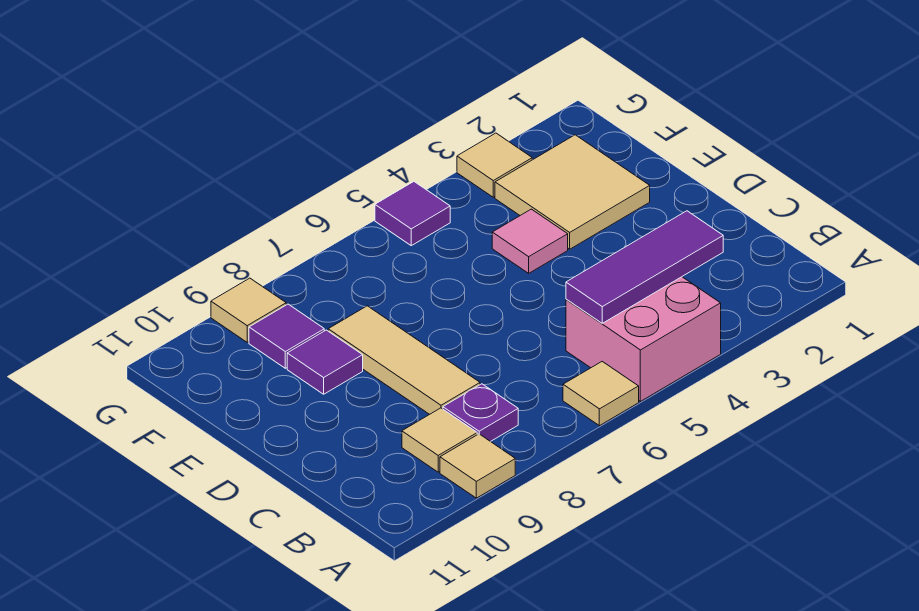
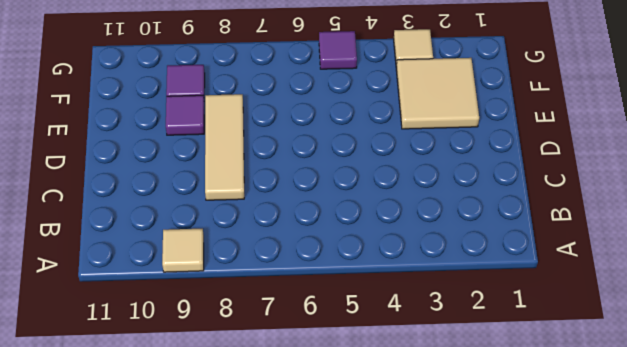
none -> pink 2x2 brick [566,277,721,401]
none -> tan 1x1 tile [563,362,639,426]
none -> purple 1x1 plate [443,384,518,442]

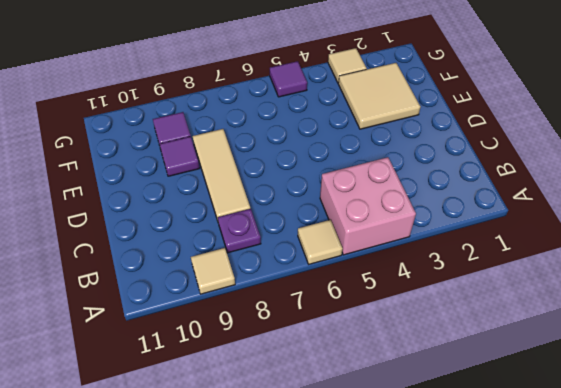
none -> tan 1x1 tile [402,408,477,472]
none -> pink 1x1 tile [492,209,568,273]
none -> tan 1x1 tile [211,278,286,342]

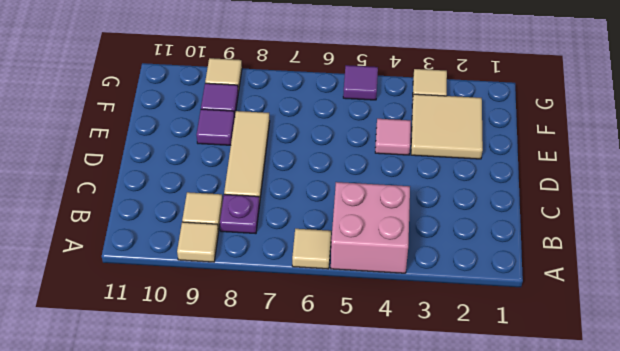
none -> purple 1x3 tile [566,211,723,323]

